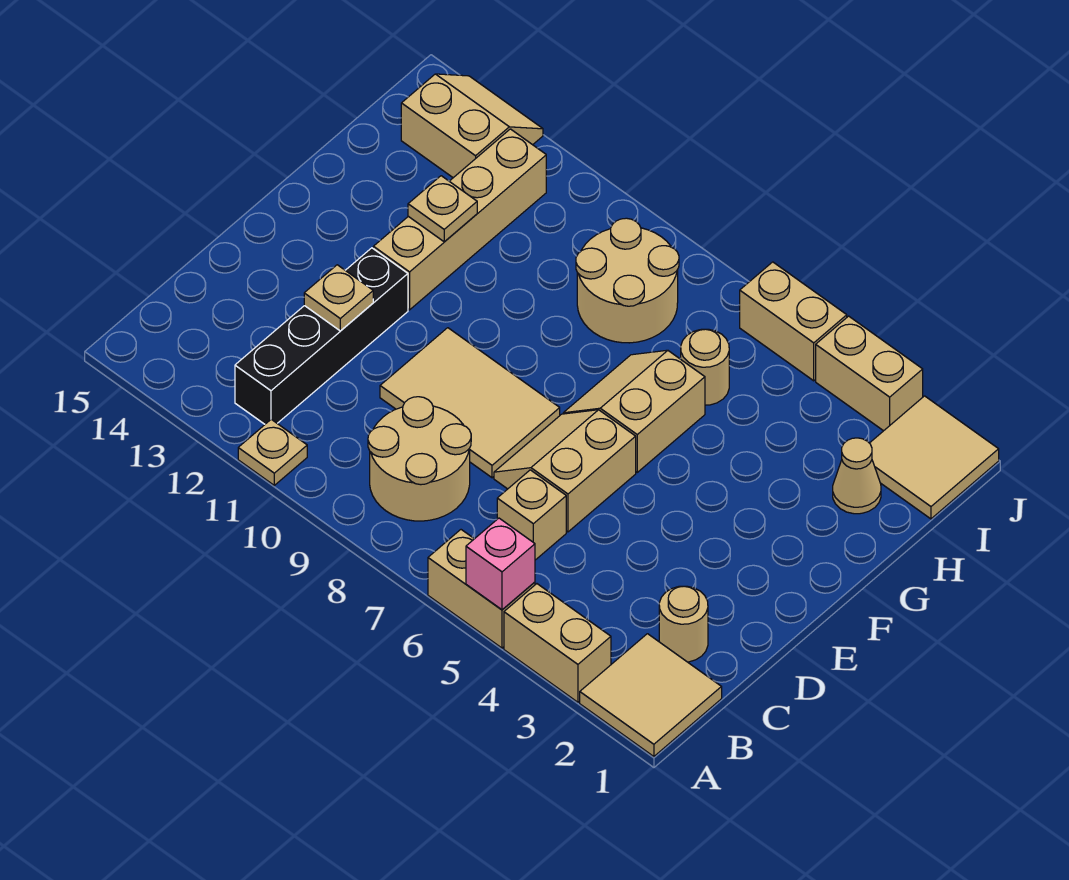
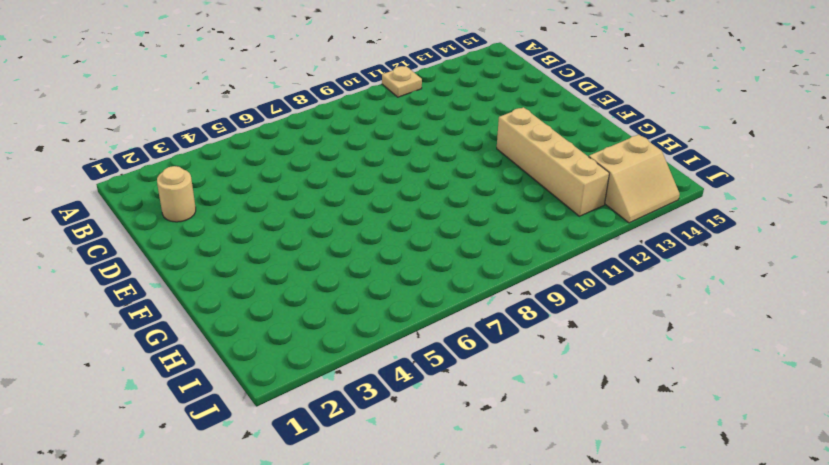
none -> tan 2x2 tile [580,634,722,757]
none -> tan 1x2 brick [504,584,611,702]
none -> tan 1x2 brick [428,530,535,648]

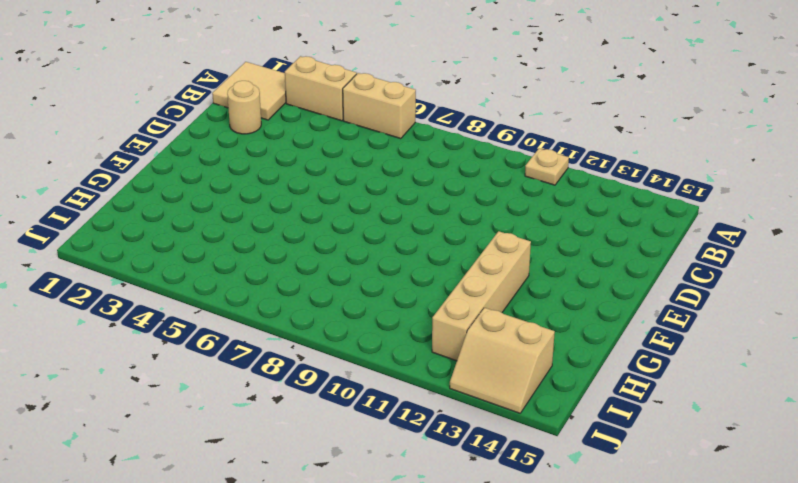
none -> tan 2x2 round brick [368,397,471,521]
none -> black 1x4 brick [235,248,408,424]
none -> tan 1x1 brick [497,470,566,560]

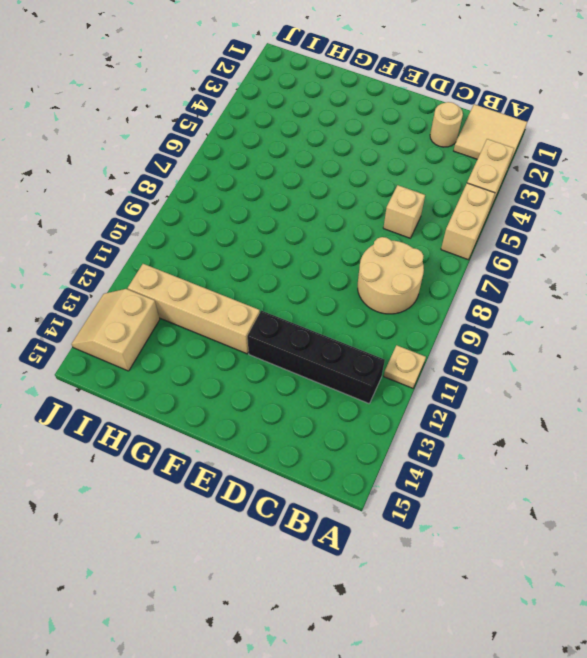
none -> tan 2x2 slope [494,410,636,532]
none -> tan 2x3 tile [380,328,560,478]
none -> tan 2x2 slope [563,350,705,472]

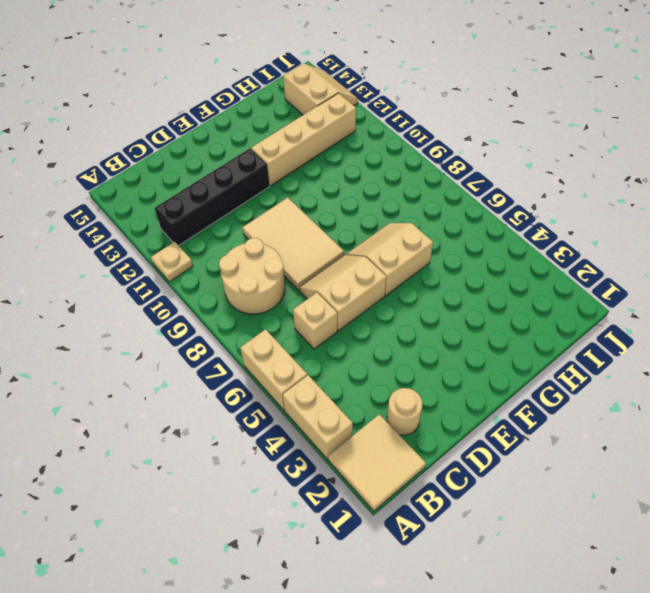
none -> tan 1x1 cone [833,438,881,514]
none -> tan 1x1 round brick [681,329,729,405]
none -> tan 2x2 round brick [576,218,679,343]

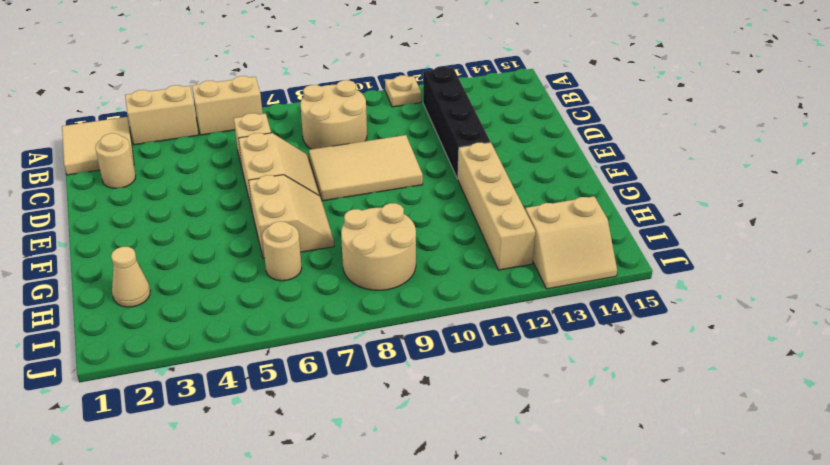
none -> tan 2x2 tile [870,396,999,519]
none -> tan 1x2 brick [816,316,923,431]
none -> tan 1x2 brick [740,262,847,381]

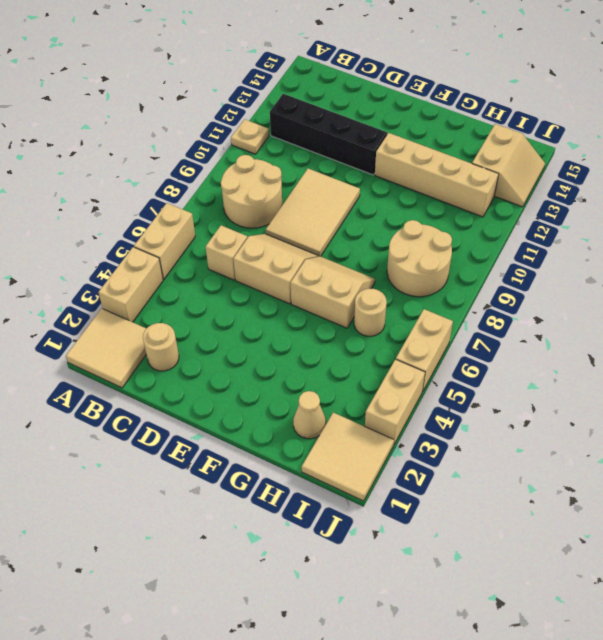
none -> pink 1x1 brick [466,518,535,610]
none -> tan 1x1 plate [304,265,373,331]
none -> tan 1x1 plate [408,176,477,242]

